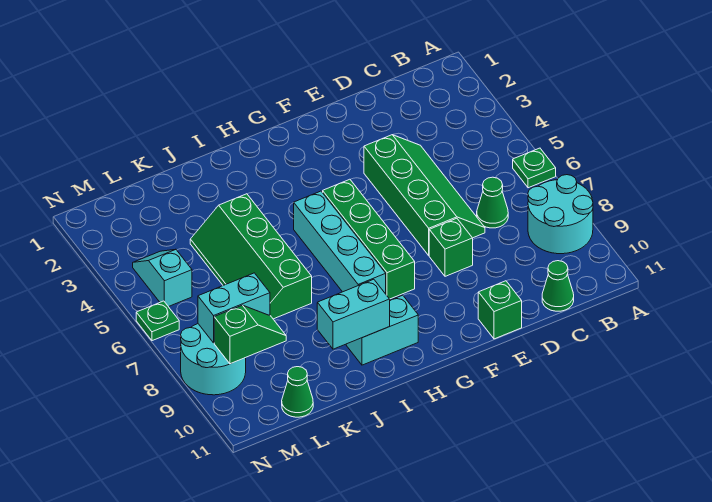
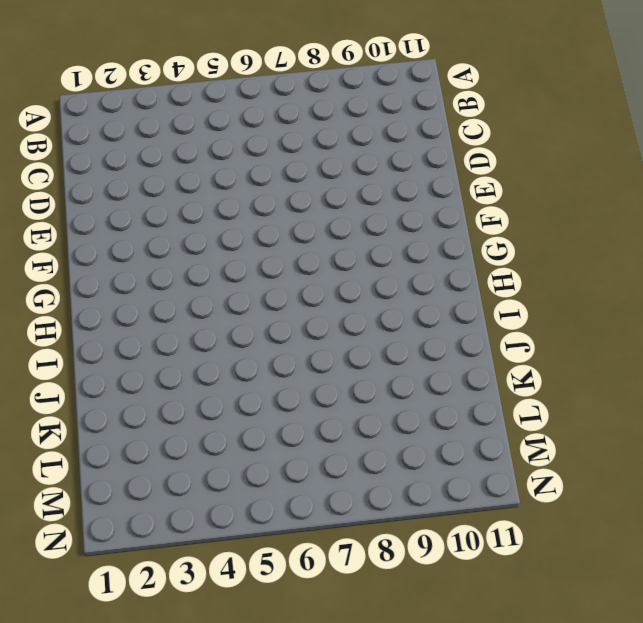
none -> green 1x1 plate [513,148,556,188]
none -> cyan 2x2 round brick [528,175,593,254]
none -> green 1x1 cone [477,177,508,228]

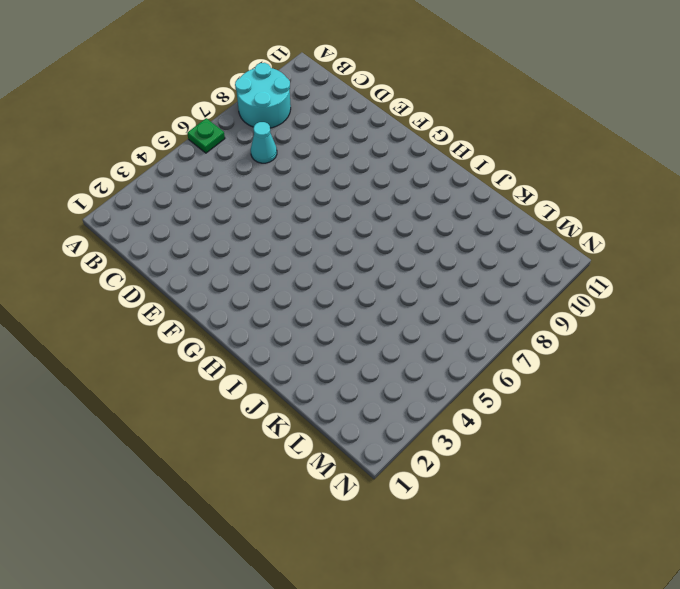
cyan 1x1 cone [251,122,277,163] -> green 1x1 cone [477,177,508,228]
none -> green 1x1 cone [542,261,574,311]
none -> green 2x4 slope [364,135,485,255]
none -> green 1x1 brick [429,218,473,276]

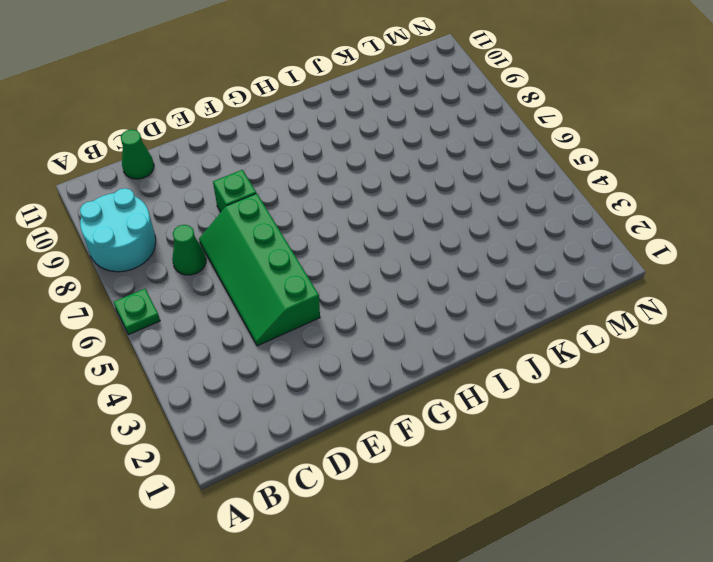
none -> green 1x1 brick [478,281,522,339]
none -> green 1x4 brick [323,179,415,299]
none -> cyan 1x4 brick [294,191,386,294]

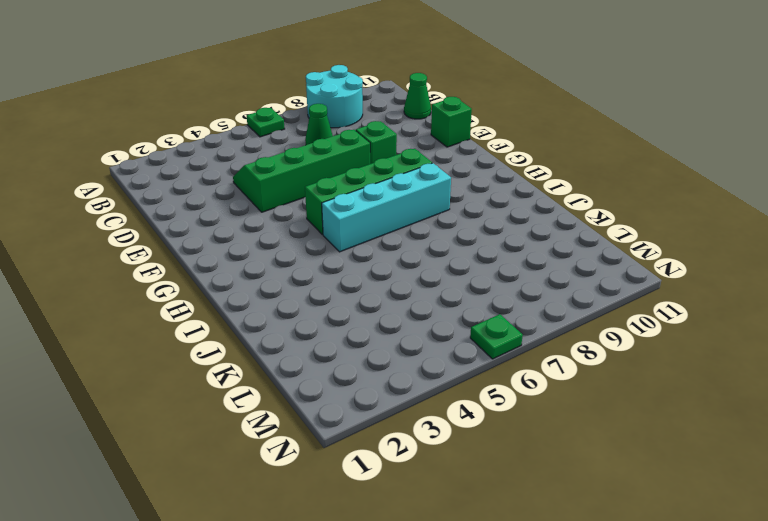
none -> cyan 1x2 brick [346,295,418,365]
none -> green 2x4 slope [190,194,312,319]
none -> green 1x1 cone [282,367,313,417]

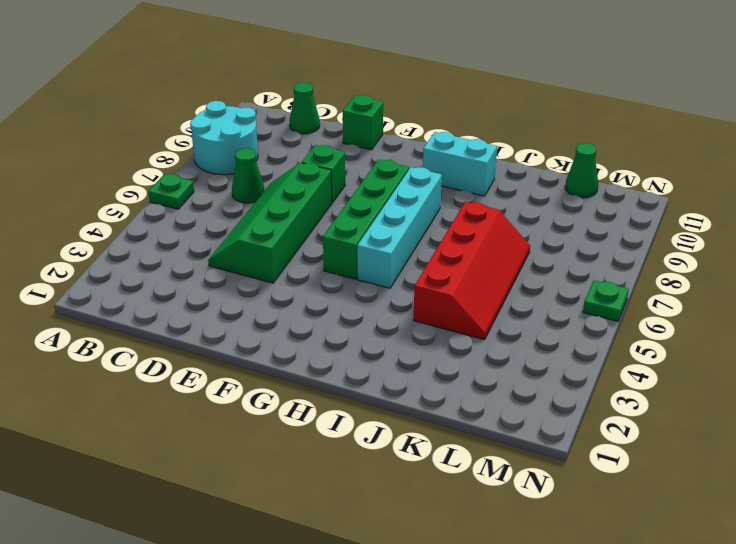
red 2x4 slope [413,202,530,340] -> green 2x4 slope [190,194,312,319]
none -> cyan 1x2 slope [133,249,192,307]
none -> cyan 2x2 round brick [181,324,246,395]
none -> cyan 1x2 brick [317,279,390,349]

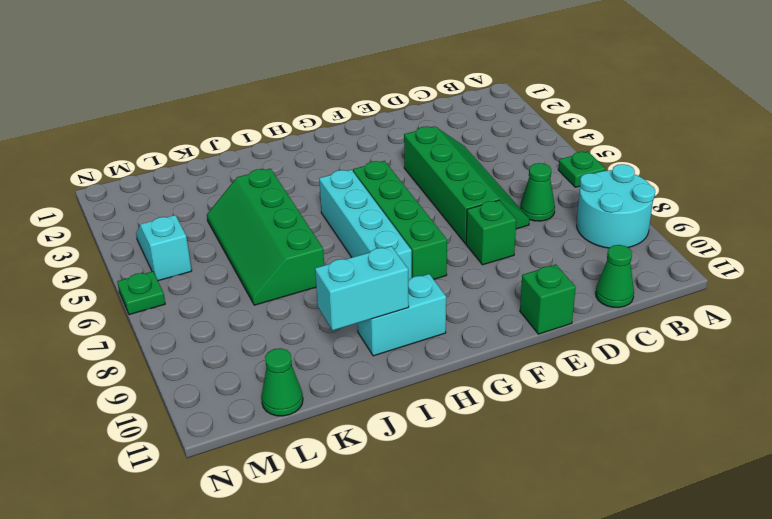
none -> cyan 2x2 round brick [181,324,246,395]
none -> cyan 1x2 brick [198,273,270,343]
none -> green 1x2 slope [214,305,286,364]

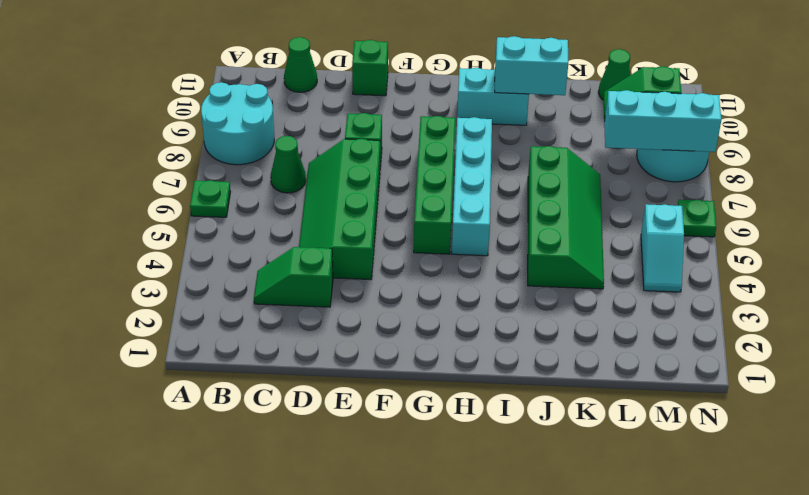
green 1x2 slope [254,247,333,307] -> none
cyan 1x3 brick [604,90,721,152] -> cyan 1x2 brick [198,273,270,343]

